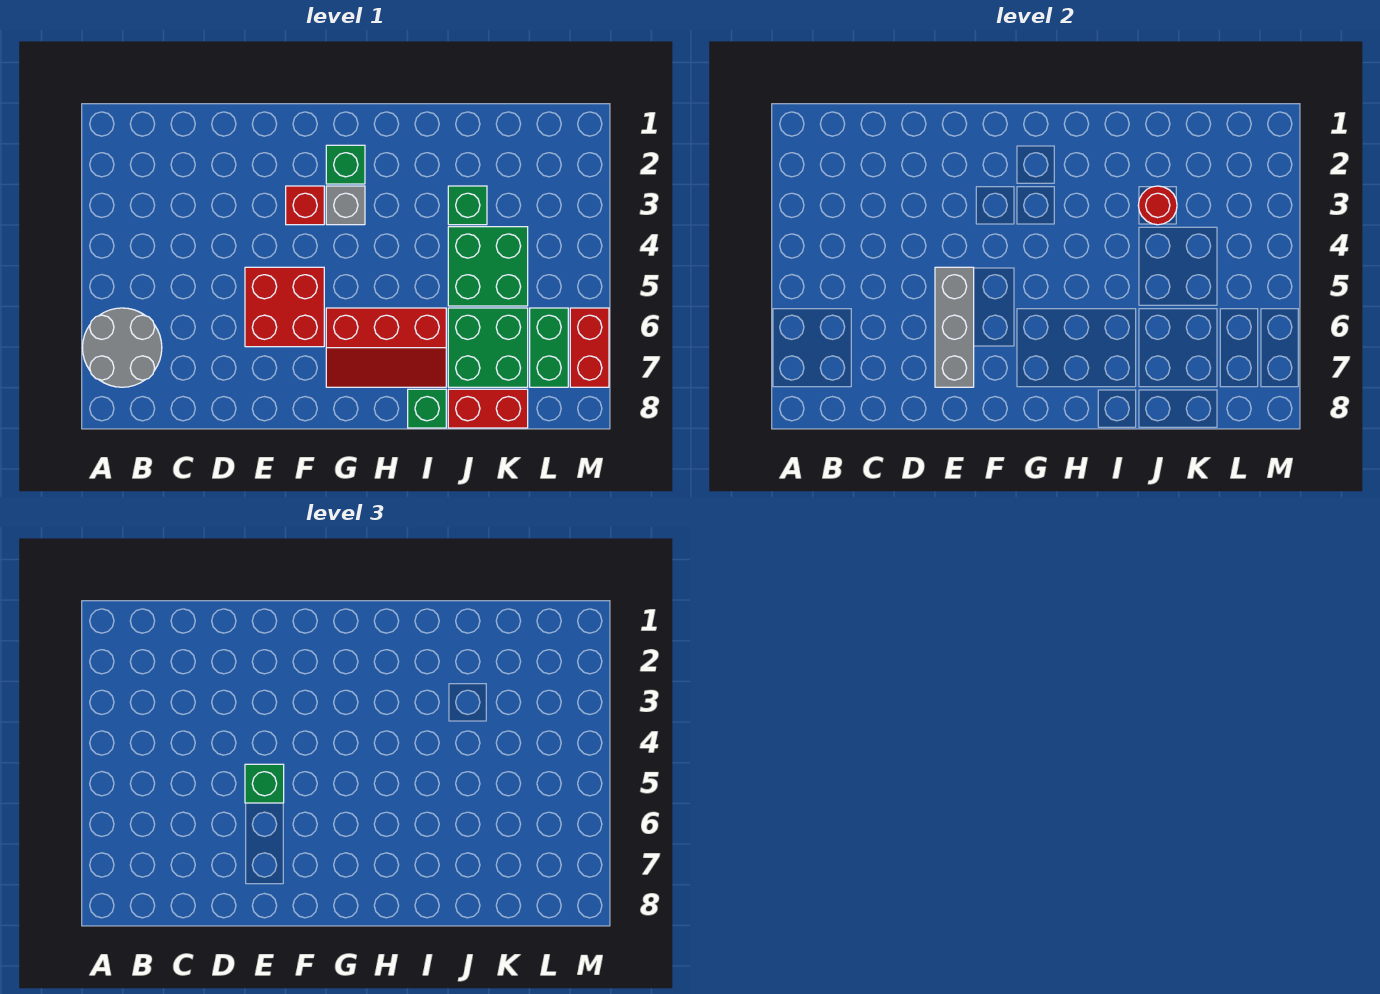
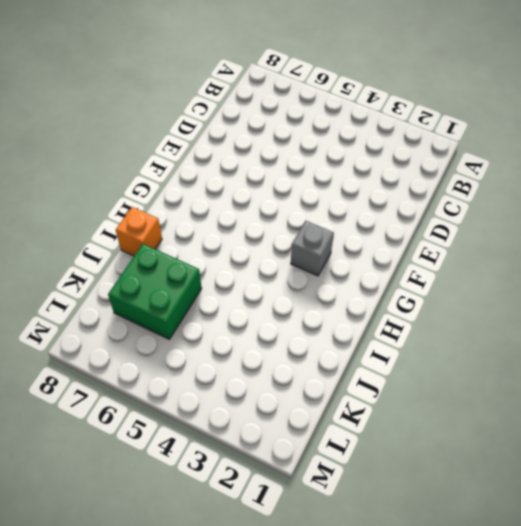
orange 1x1 brick [116,207,162,256] -> green 1x1 brick [408,389,446,428]
none -> grey 2x2 round brick [83,308,162,387]
none -> red 2x2 brick [245,267,324,347]
none -> red 1x1 brick [286,186,324,225]

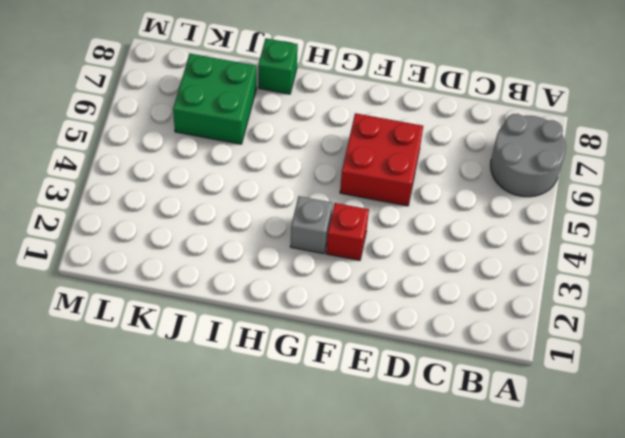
none -> green 1x1 brick [326,145,365,184]
none -> red 2x3 slope [326,308,446,387]
none -> green 1x1 brick [448,186,487,225]

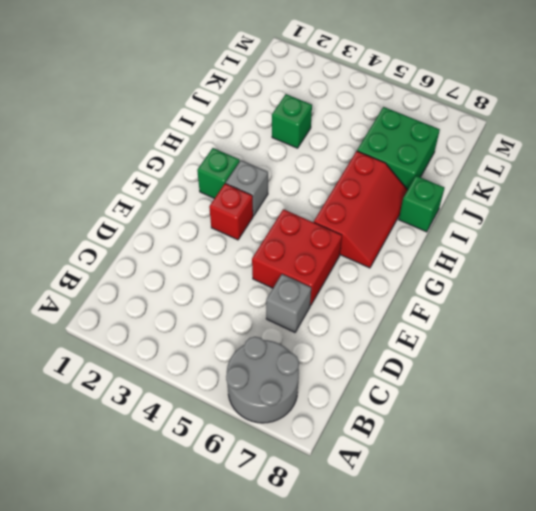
grey 1x1 brick [266,274,311,332] -> none
none -> green 2x2 brick [448,227,528,306]
none -> red 1x2 brick [448,389,528,428]
none -> green 1x2 brick [530,308,568,387]

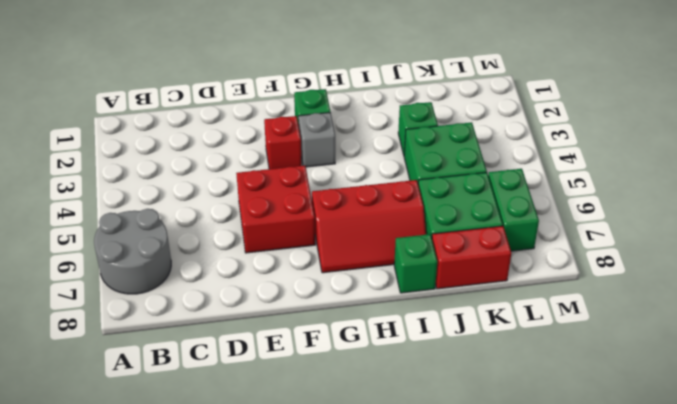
none -> red 1x2 brick [570,308,609,387]
none -> grey 1x3 brick [935,267,974,387]
none -> red 1x1 round brick [1138,186,1177,225]

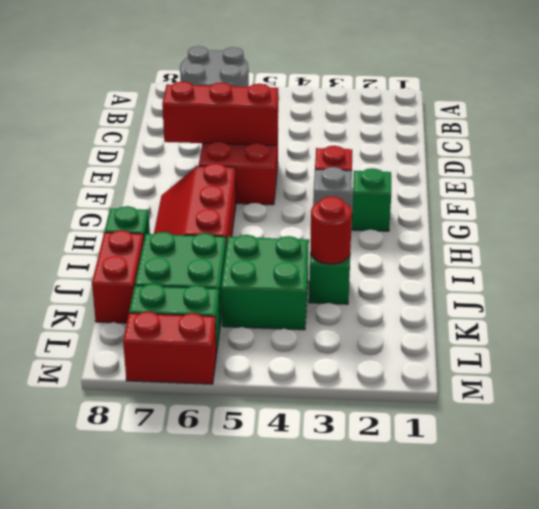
red 1x3 brick [162,81,278,145] -> grey 1x3 brick [935,267,974,387]
none -> green 1x1 brick [245,764,284,803]

